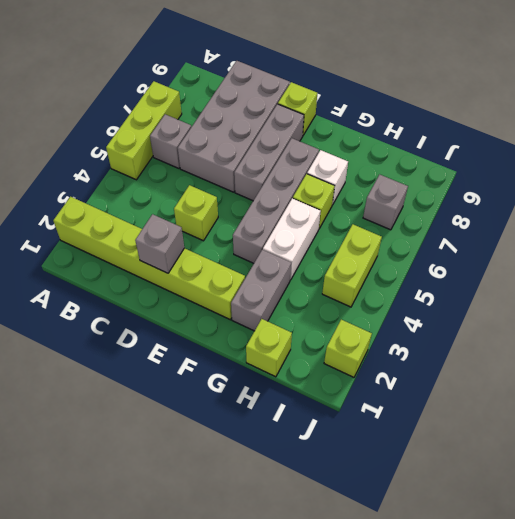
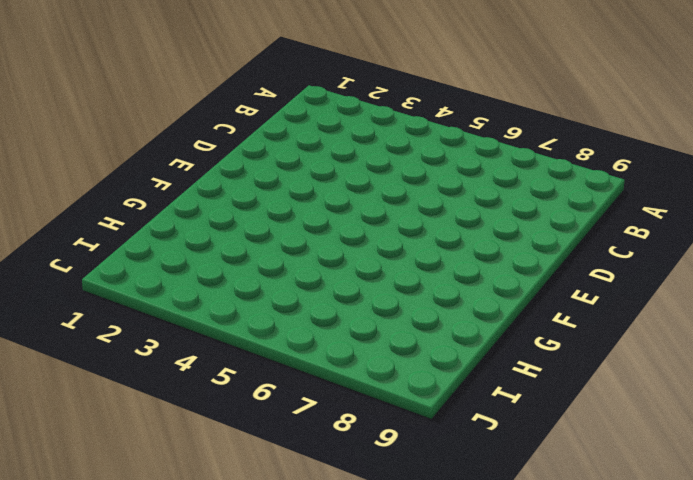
none -> lime 1x6 brick [53,197,245,320]
none -> lime 1x3 brick [106,81,182,180]
none -> grey 1x1 brick [150,114,191,168]

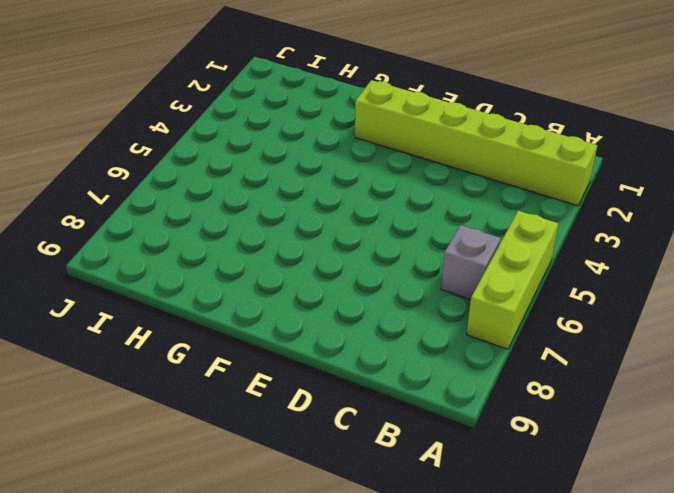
none -> grey 2x4 brick [178,61,290,192]
none -> lime 1x1 brick [174,185,218,241]
none -> grey 1x3 brick [234,104,304,201]

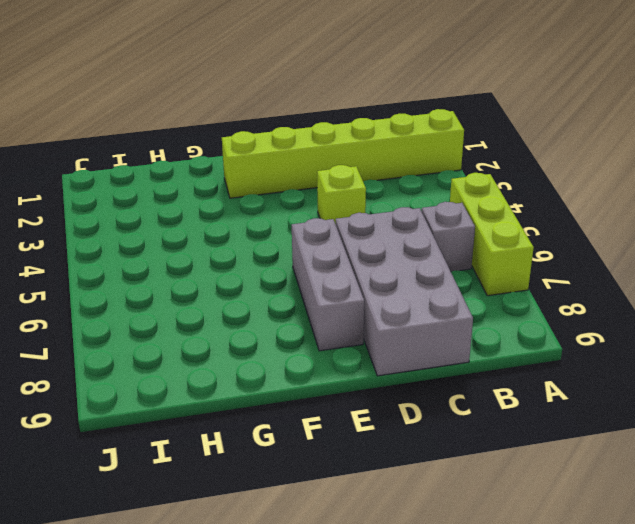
none -> lime 1x1 brick [278,82,317,135]
none -> grey 1x4 brick [233,138,319,263]
none -> grey 1x2 brick [231,250,291,331]

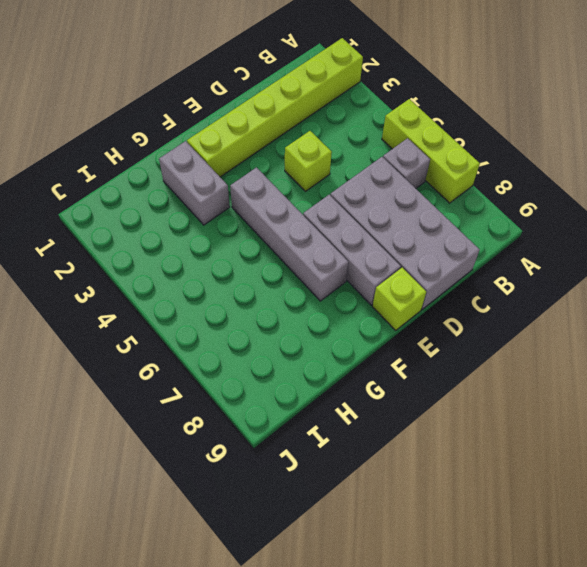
none -> white 1x2 brick [263,198,321,280]
none -> lime 1x1 brick [293,174,335,228]
none -> white 1x1 brick [307,150,348,205]

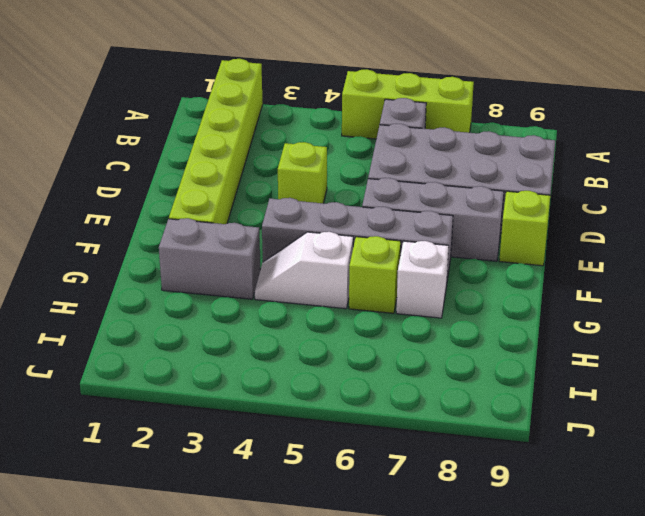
white 1x2 slope [255,232,353,309] -> white 1x2 brick [263,198,321,280]
none -> lime 1x1 brick [246,319,292,377]
none -> lime 1x2 brick [322,224,382,307]
none -> grey 1x1 brick [363,174,408,230]

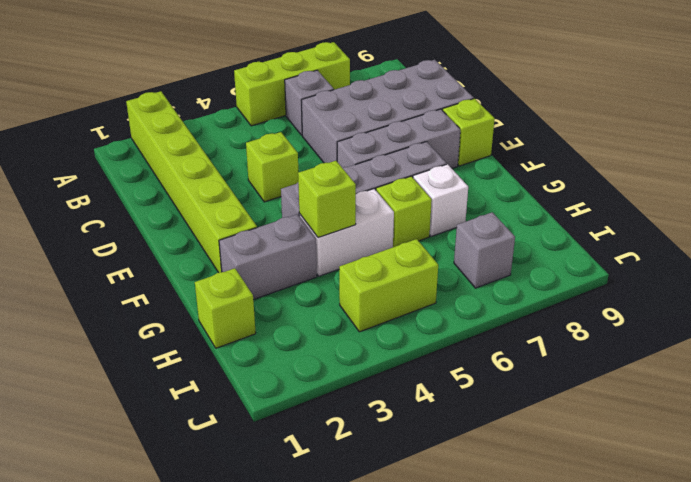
lime 1x1 brick [298,161,356,237] -> lime 1x1 brick moved to [324,320,372,377]
none -> grey 1x1 brick [135,214,184,273]

